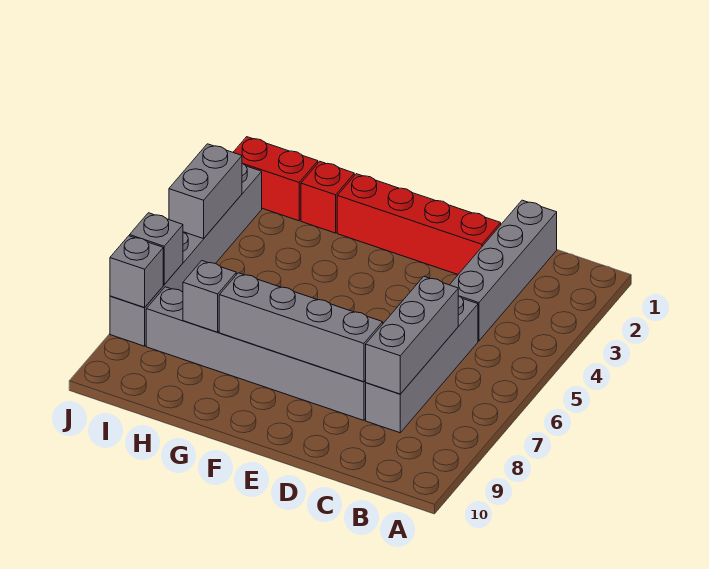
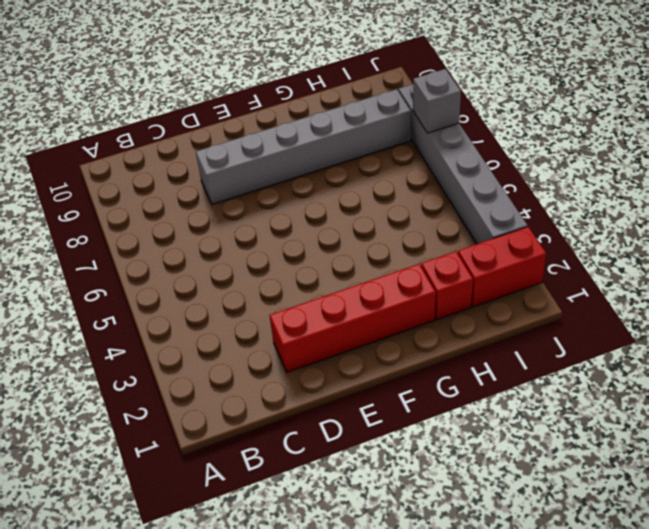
none -> grey 1x4 brick [450,200,557,341]
none -> grey 1x4 brick [366,296,478,433]
none -> grey 1x3 brick [366,276,458,394]

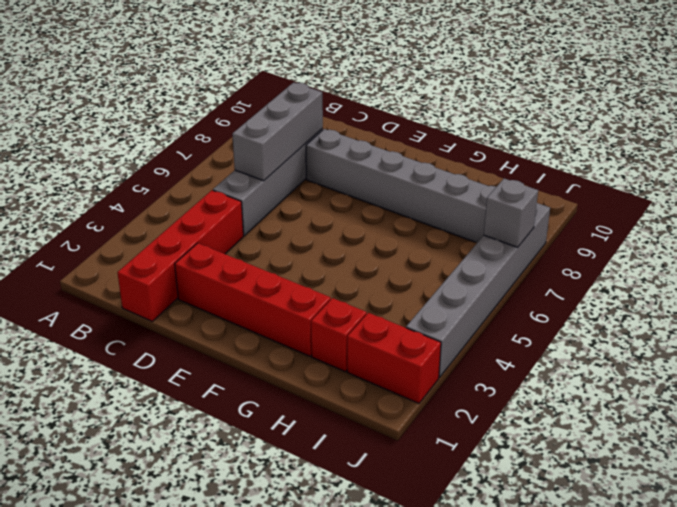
red 1x4 brick [117,190,243,321] -> grey 1x4 brick [450,200,557,341]
none -> grey 1x4 brick [219,273,383,382]
none -> grey 1x1 brick [183,261,236,332]
none -> grey 1x2 brick [169,144,242,239]

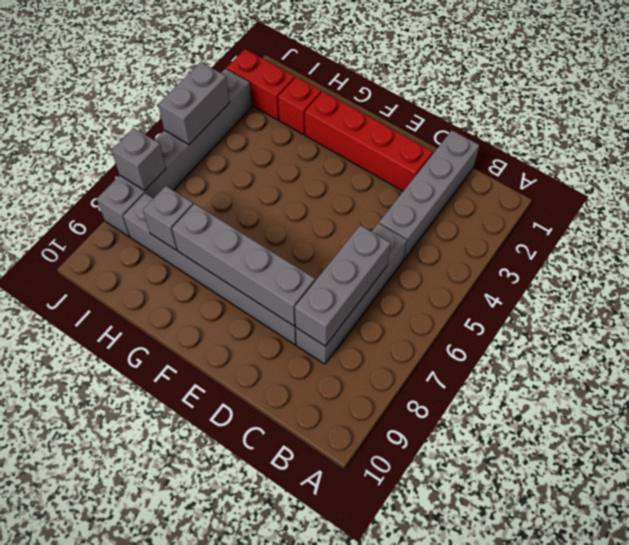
none -> grey 1x1 brick [110,236,163,307]

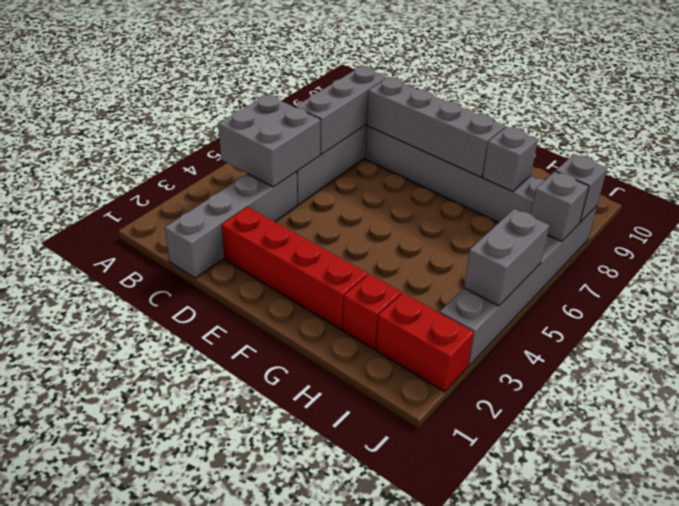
grey 2x2 brick [218,95,320,187] -> none

